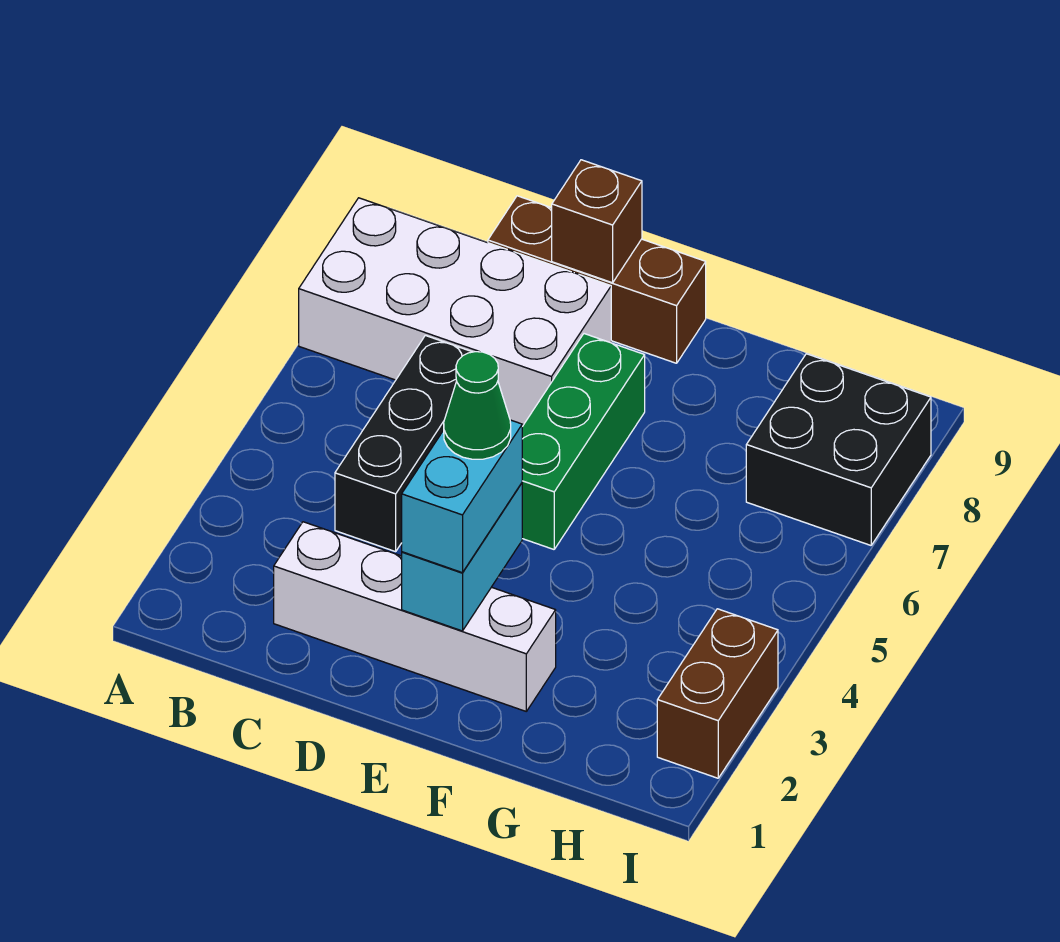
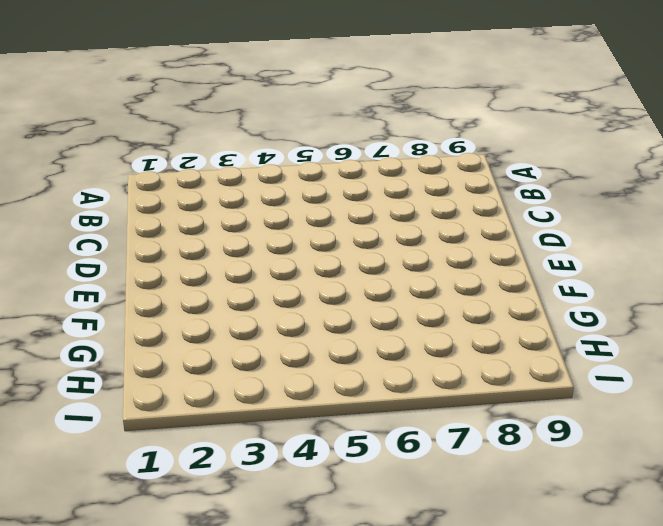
none -> white 2x4 brick [299,198,611,425]
none -> white 1x4 brick [274,522,556,711]

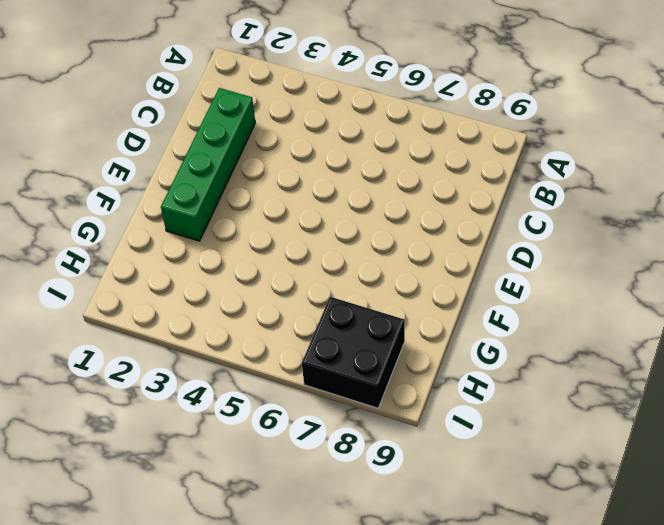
green 1x4 brick [161,88,255,241] -> white 1x4 brick [274,522,556,711]
none -> white 2x4 brick [299,198,611,425]
none -> black 1x3 brick [335,335,472,552]

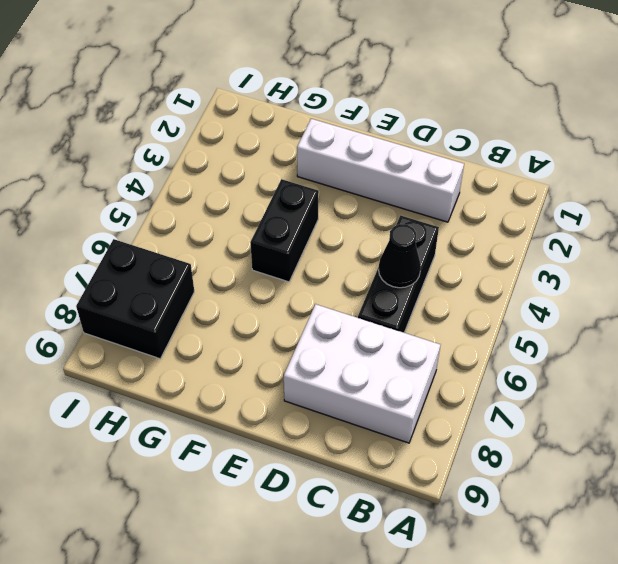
white 2x3 brick [284,304,440,443] -> white 2x4 brick [299,198,611,425]
black 1x1 cone [379,224,421,288] -> none
black 1x2 brick [250,179,319,282] -> none
none -> brown 1x3 brick [488,196,706,363]
none -> green 1x3 brick [522,334,645,549]

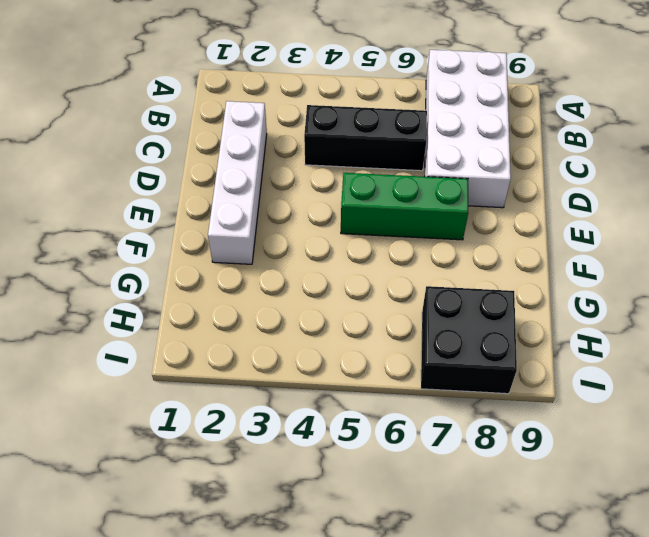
none -> brown 1x3 brick [488,196,706,363]
none -> brown 1x2 brick [657,609,778,778]

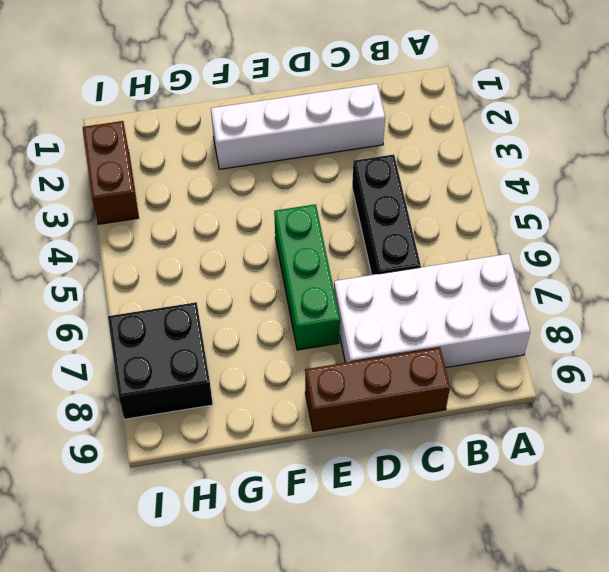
none -> brown 1x1 brick [552,160,642,283]
none -> cyan 1x2 brick [402,483,522,631]

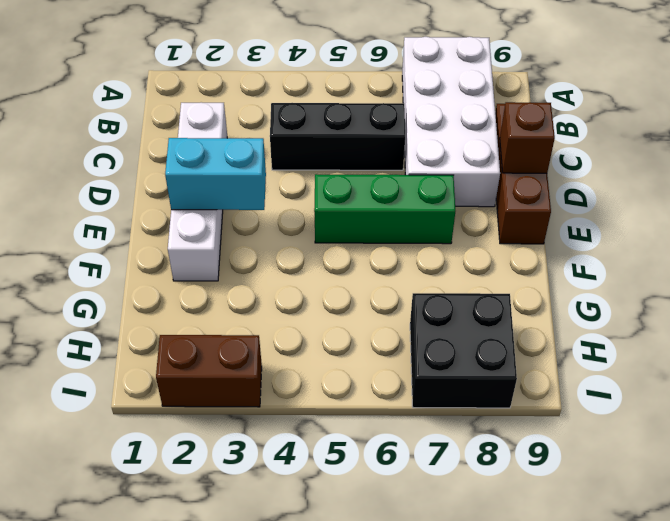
none -> cyan 1x2 brick [402,420,522,573]
none -> green 1x1 cone [444,352,511,459]

